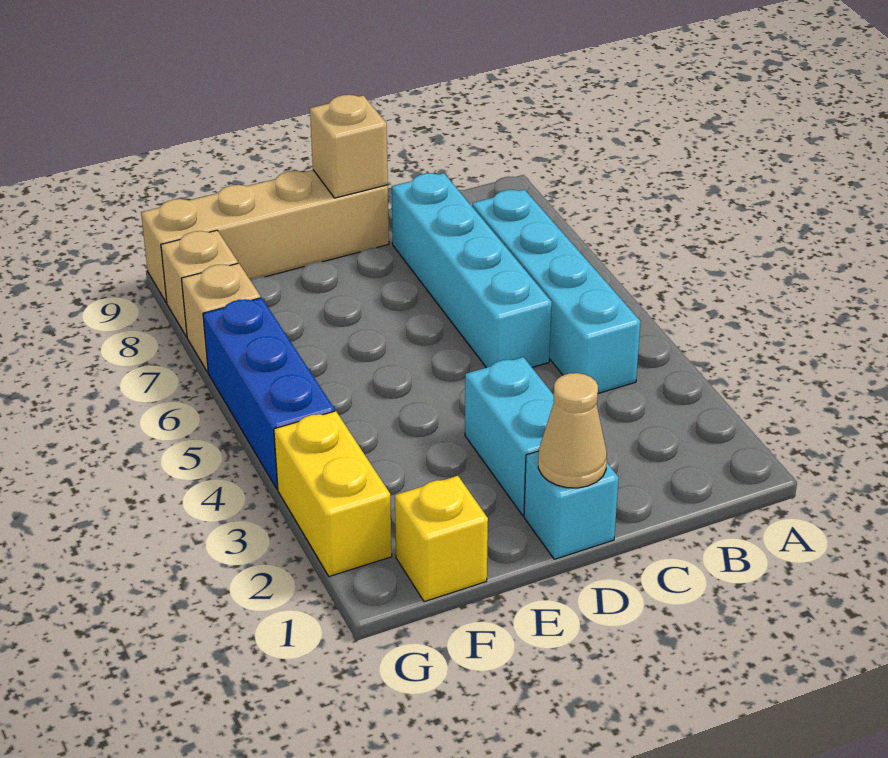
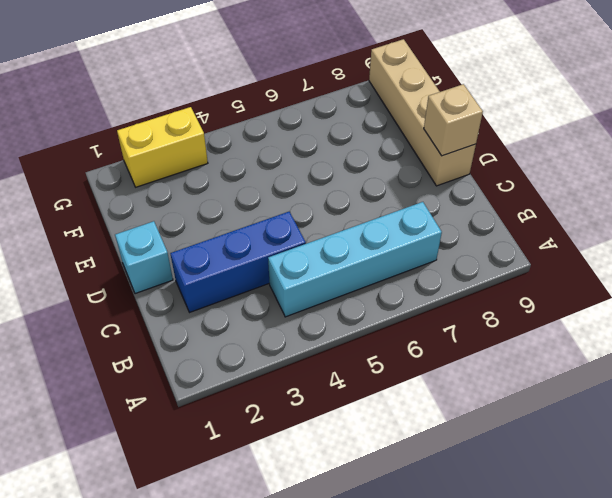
blue 1x3 brick [170,212,306,312] -> blue 1x3 brick moved to [203,298,335,489]
none -> cyan 1x4 brick [392,173,552,368]
none -> cyan 1x2 brick [465,357,554,515]
none -> yellow 1x1 brick [395,476,488,602]

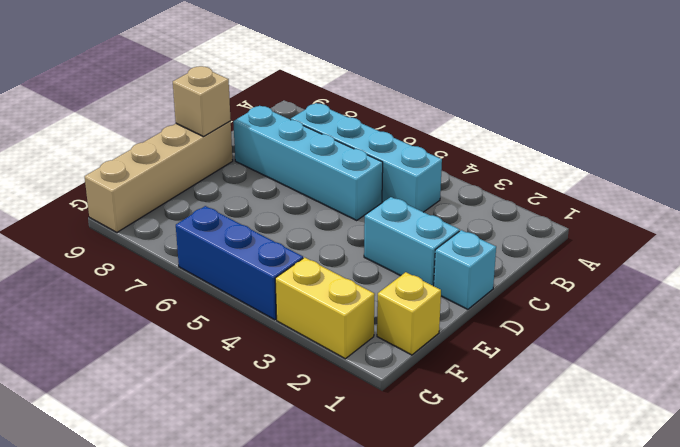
none -> tan 1x1 brick [182,263,261,372]
none -> tan 1x1 brick [161,230,238,337]
none -> tan 1x1 cone [538,373,607,488]

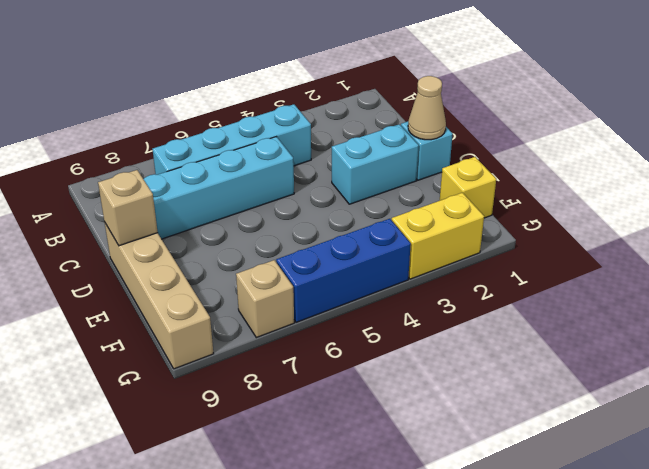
none -> tan 1x1 brick [161,230,238,337]

